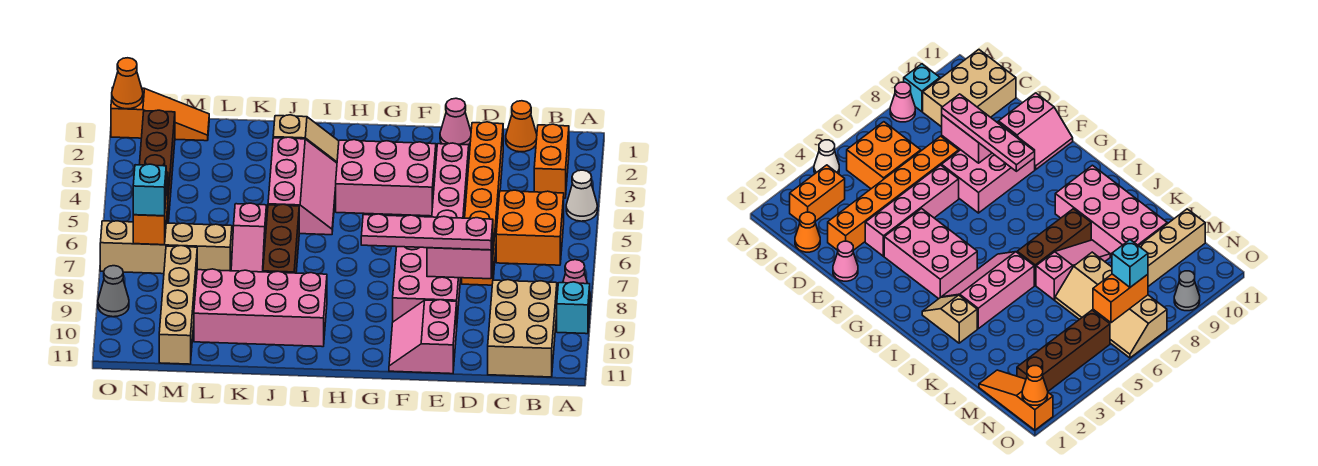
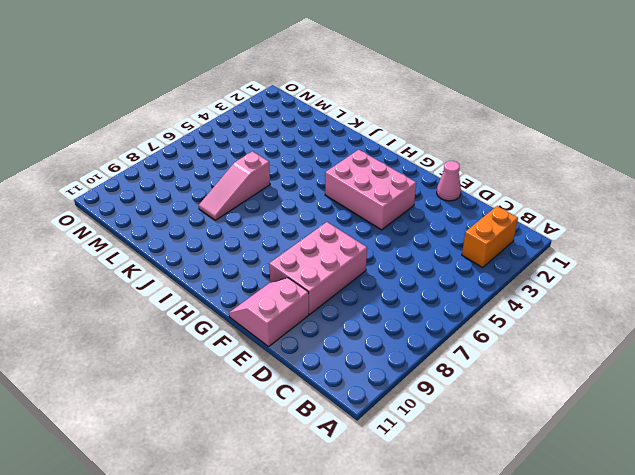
none -> white 1x1 cone [566,170,597,221]
none -> pink 1x1 cone [563,260,591,301]
none -> cyan 1x1 brick [557,282,590,334]

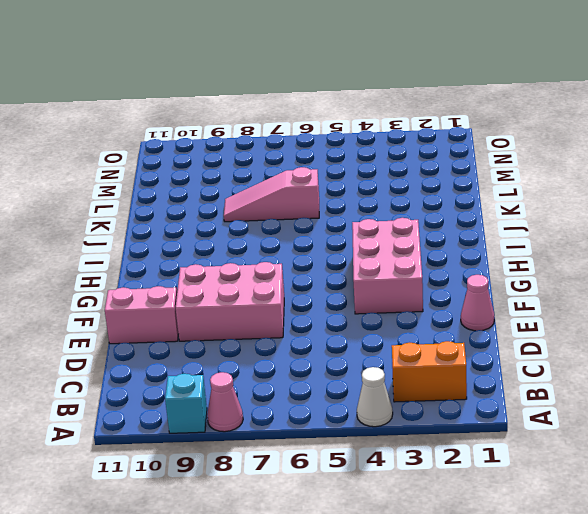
none -> orange 2x2 brick [496,190,564,265]
none -> tan 2x3 brick [488,280,557,377]
none -> orange 1x1 cone [506,101,537,152]

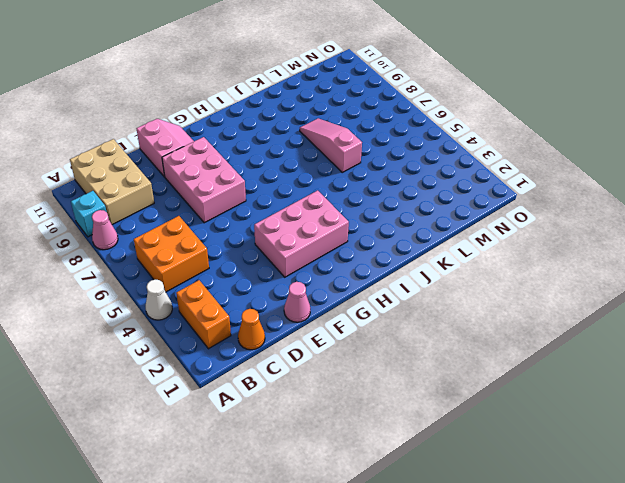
none -> orange 1x6 brick [462,122,503,285]
none -> pink 1x4 brick [432,143,469,218]
none -> tan 1x2 slope [273,115,339,163]

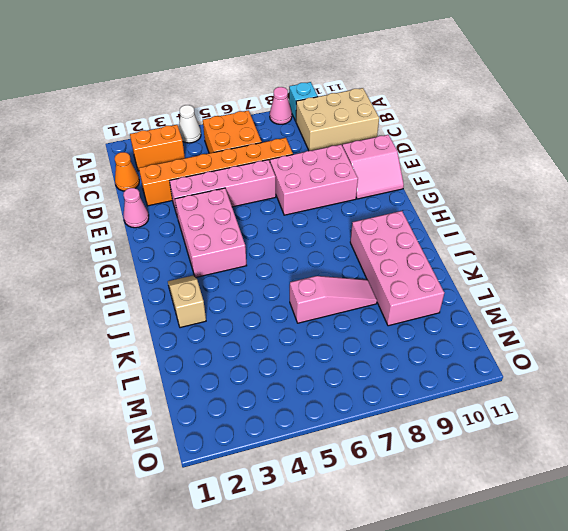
none -> pink 2x3 slope [268,137,337,235]
none -> brown 1x3 brick [263,204,299,273]
none -> tan 2x4 slope [100,221,233,274]

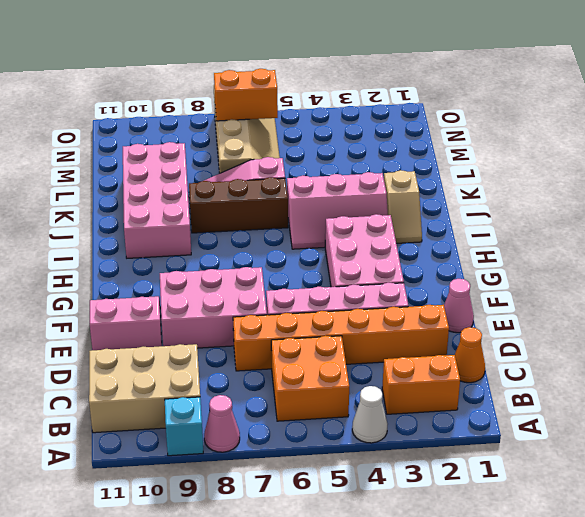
none -> orange 1x3 slope [111,88,209,141]
none -> tan 1x4 brick [159,246,197,364]
none -> brown 1x4 brick [139,110,175,223]

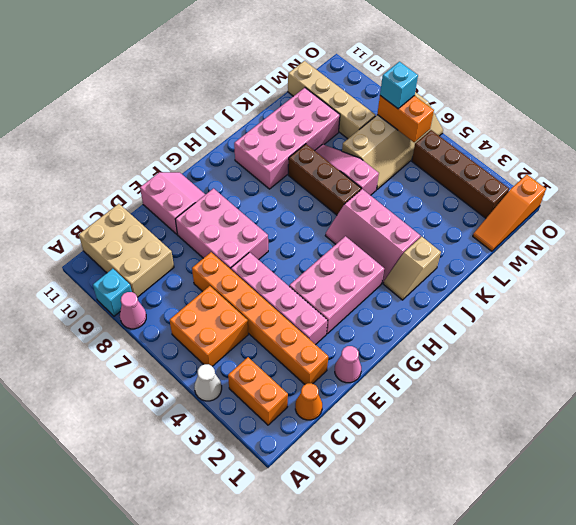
none -> grey 1x1 cone [98,266,129,317]
none -> pink 1x2 brick [427,234,493,279]
none -> orange 1x1 cone [112,58,143,109]

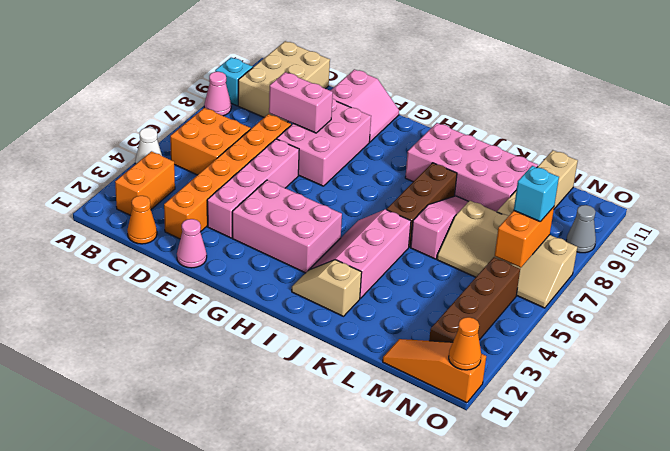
none -> pink 1x4 plate [361,214,493,250]

